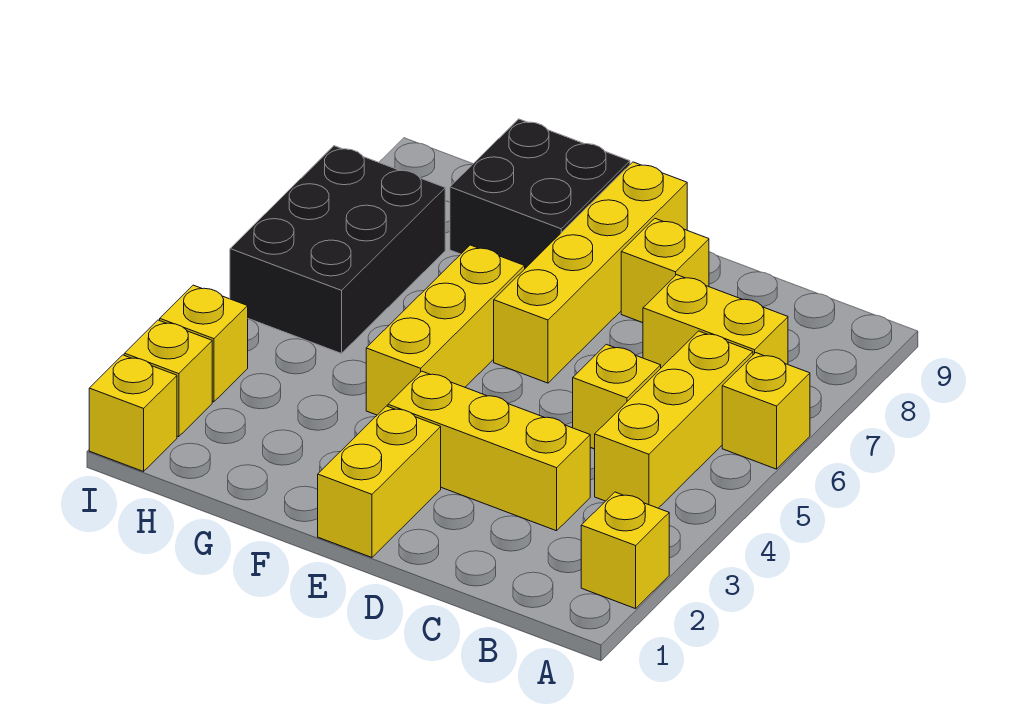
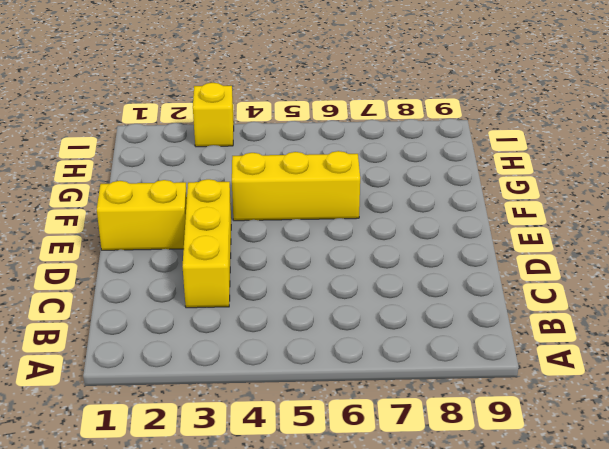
none -> yellow 1x1 brick [581,492,669,609]
none -> yellow 1x1 brick [722,353,810,469]
none -> yellow 1x3 brick [595,331,753,508]

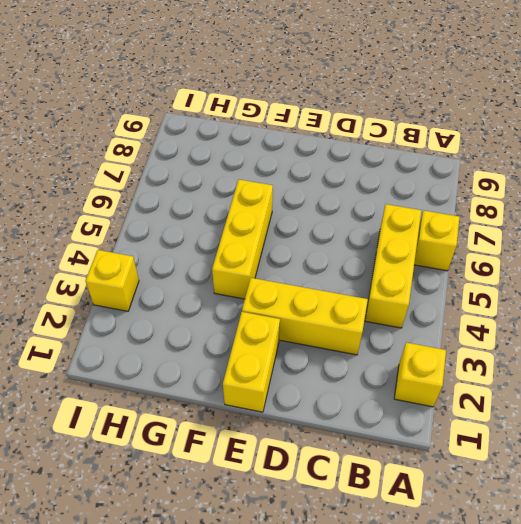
none -> yellow 1x2 brick [643,275,788,368]
none -> yellow 1x1 brick [573,344,661,449]
none -> yellow 1x1 brick [621,219,709,323]

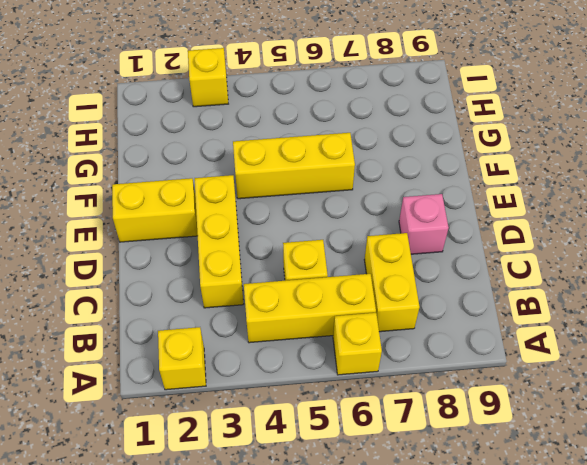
pink 1x1 brick [399,194,449,254] -> yellow 1x1 brick [621,219,709,323]
none -> yellow 1x4 brick [494,162,687,383]
none -> black 2x2 brick [450,119,630,268]
none -> black 2x3 brick [230,146,445,354]

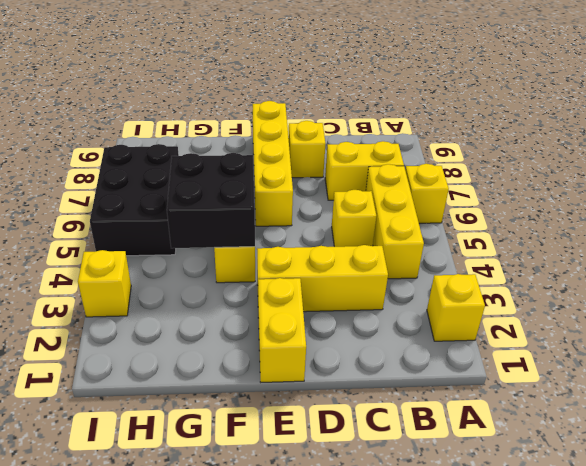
black 2x2 brick [167,153,255,248] -> black 2x2 brick moved to [450,119,630,268]
none -> yellow 1x1 brick [89,355,177,471]
none -> yellow 1x1 brick [124,320,212,437]

